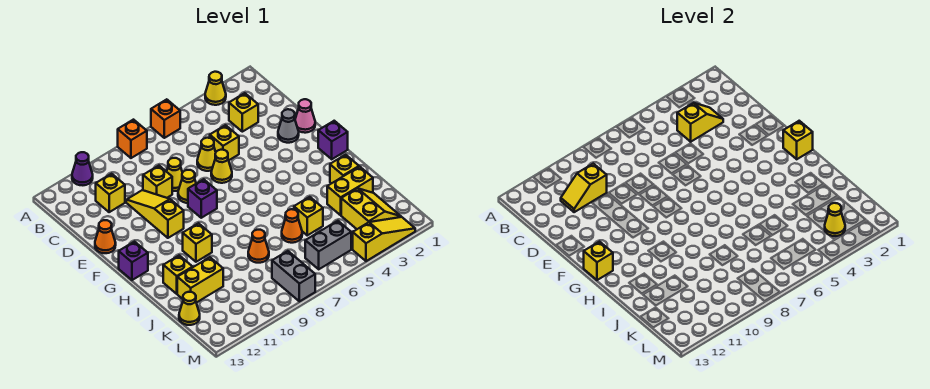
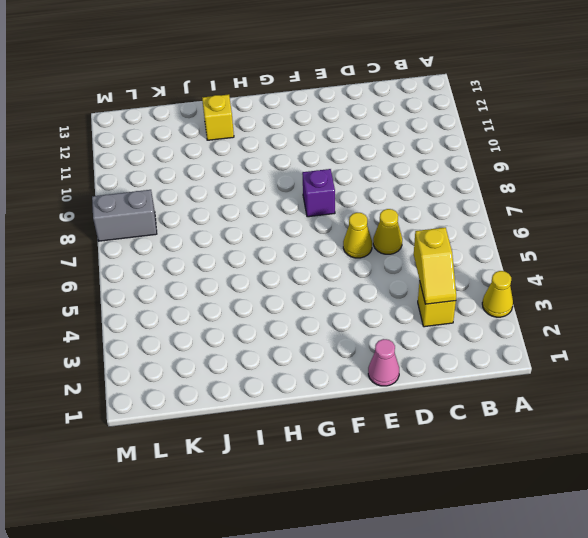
none -> orange 1x1 brick [151,99,180,138]
none -> orange 1x1 brick [118,120,147,158]
none -> purple 1x1 cone [72,152,93,185]
none -> yellow 1x1 brick [96,174,125,212]

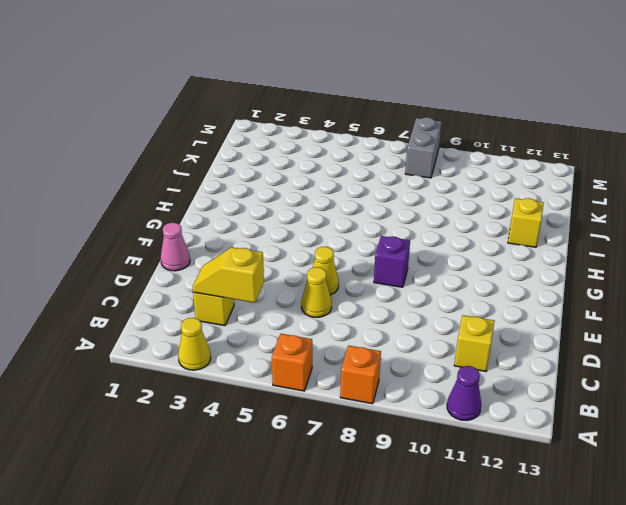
none -> yellow 1x1 brick [210,125,239,160]
none -> yellow 1x1 cone [167,158,182,191]
none -> yellow 1x1 brick [143,166,172,198]
none -> yellow 1x3 slope [126,190,184,238]

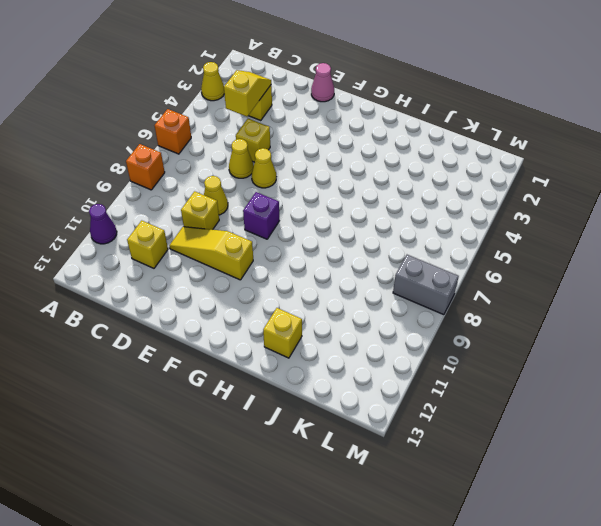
none -> grey 1x1 cone [278,109,299,143]
none -> yellow 1x1 cone [178,170,196,203]
none -> orange 1x1 cone [95,220,116,253]
none -> purple 1x1 brick [318,121,348,159]

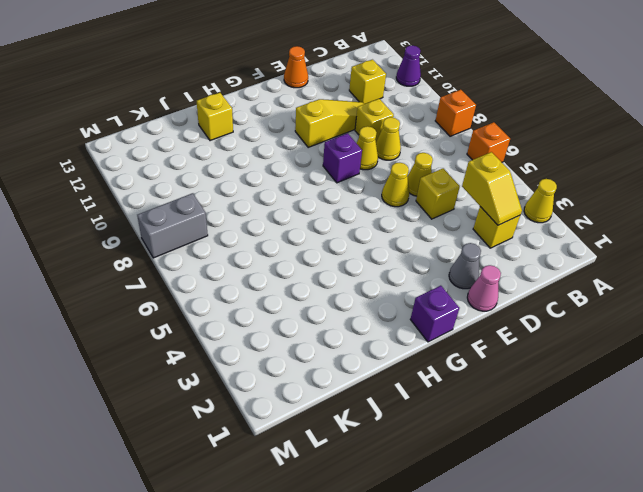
none -> purple 1x1 brick [119,242,148,280]
none -> yellow 1x1 brick [183,223,212,262]
none -> yellow 1x1 brick [330,155,359,184]
none -> yellow 1x2 brick [327,167,373,215]

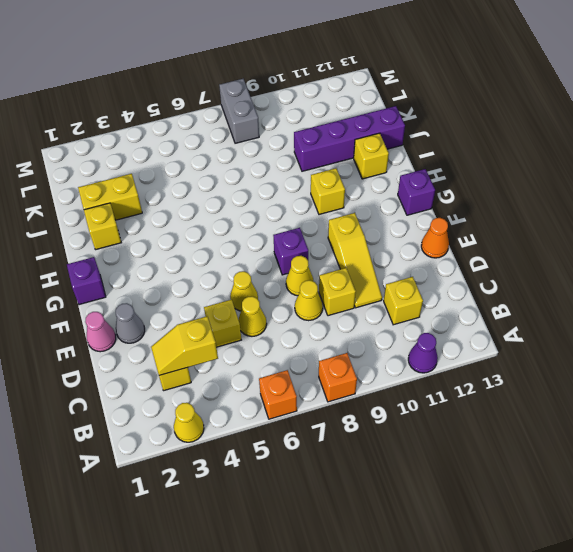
purple 1x4 brick [294,106,405,171] -> yellow 1x2 brick [177,257,223,303]
none -> yellow 1x1 brick [294,197,323,235]
none -> orange 1x1 cone [282,209,302,243]
none -> orange 1x1 cone [248,230,269,263]
none -> yellow 2x2 slope [341,188,401,229]

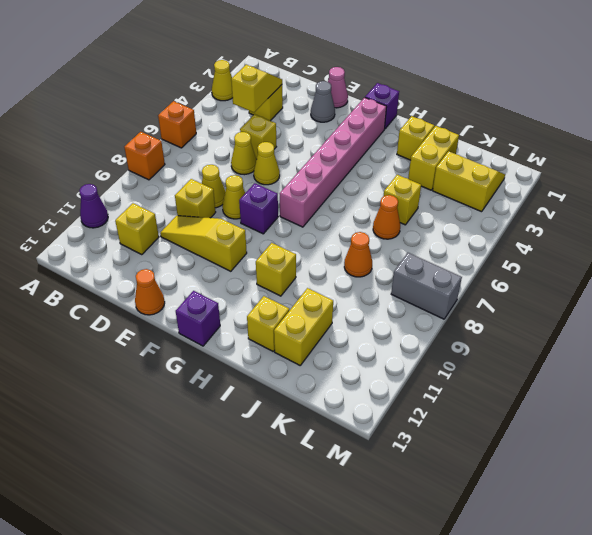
pink 1x6 brick [280,97,387,227] -> none
none -> yellow 1x1 cone [179,292,200,325]
none -> grey 1x2 brick [305,221,351,269]
none -> yellow 1x3 slope [353,217,415,261]
none -> yellow 1x2 slope [561,164,607,212]

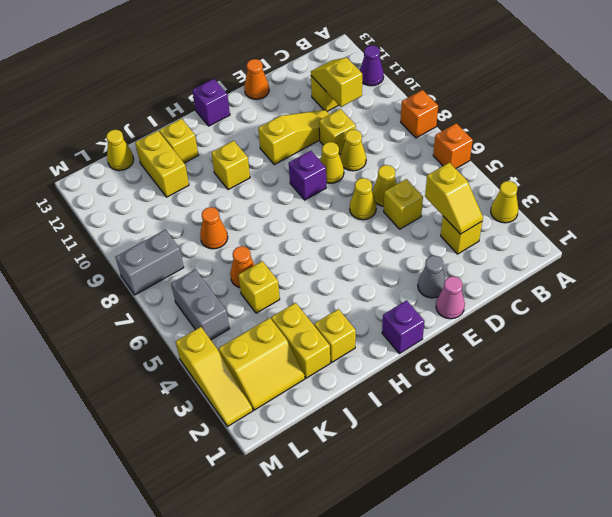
none -> yellow 1x1 brick [783,121,813,159]
none -> yellow 1x1 brick [584,242,613,280]
none -> yellow 1x1 cone [825,203,845,236]

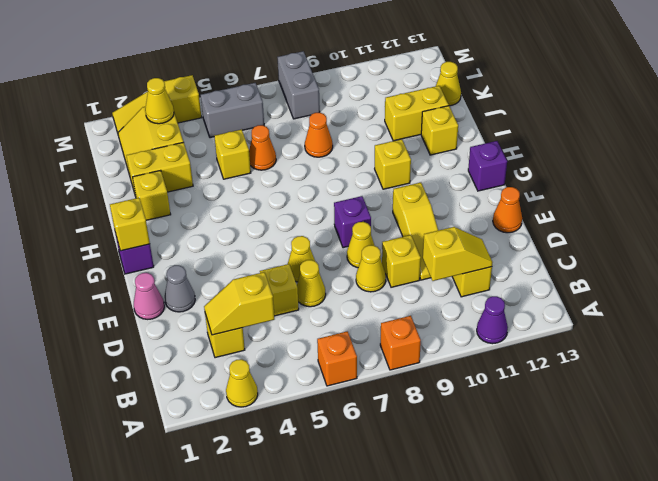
none -> yellow 1x1 brick [584,242,613,280]

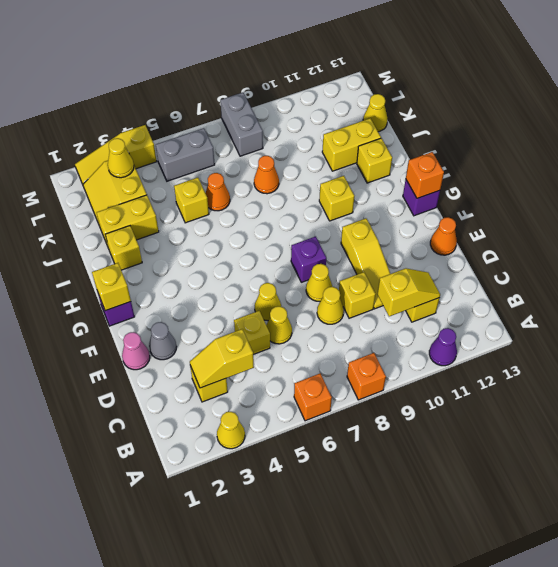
orange 1x1 brick [406,152,444,198] -> yellow 1x1 brick [584,242,613,280]

